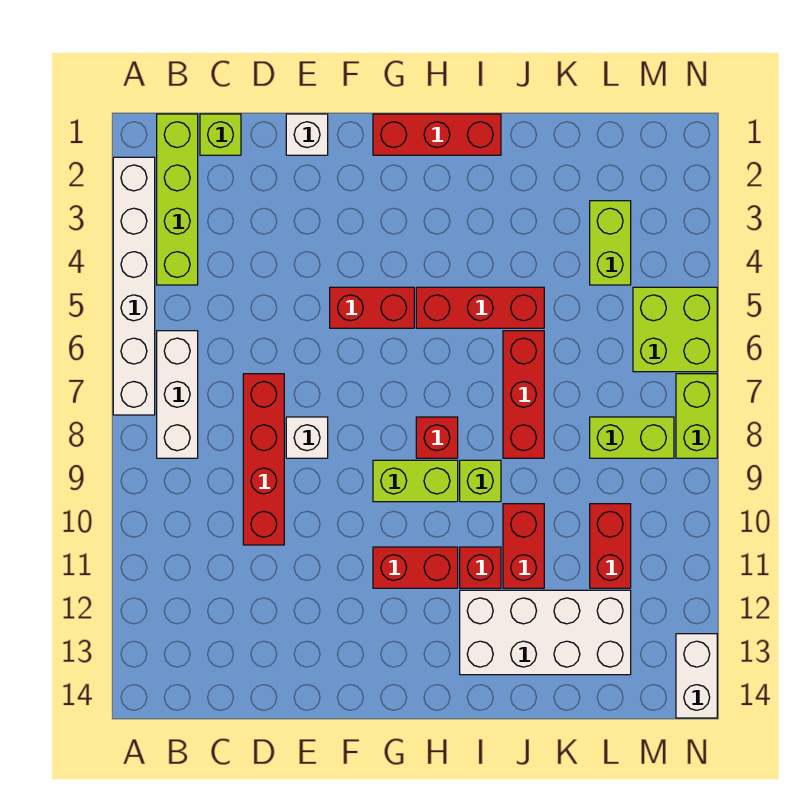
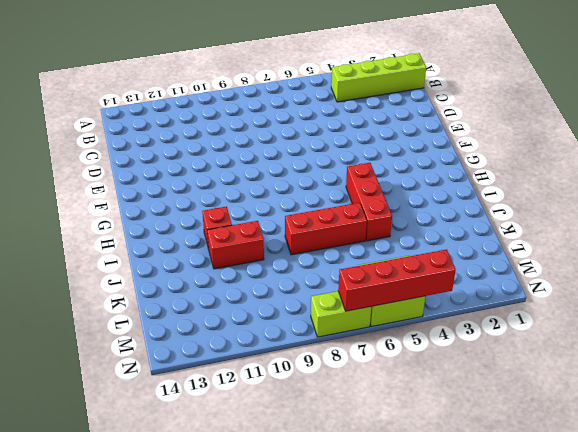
red 1x4 brick [338,249,456,311] -> red 1x4 brick moved to [243,374,284,545]
none -> white 1x6 brick [113,157,155,415]
none -> white 1x3 brick [157,331,198,458]
none -> lime 1x1 brick [200,114,241,155]

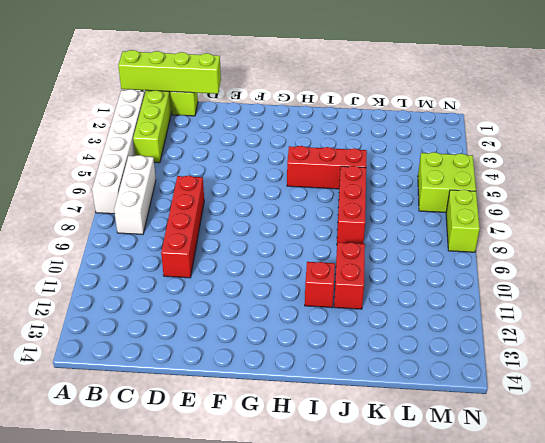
lime 1x4 brick [118,50,221,94] -> none
none -> white 1x1 brick [286,114,328,155]
none -> white 1x1 brick [286,417,328,458]
none -> red 1x2 brick [330,287,414,328]

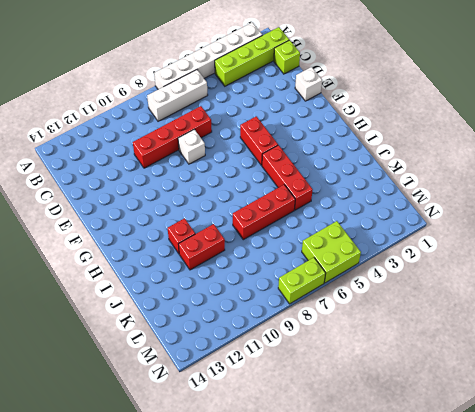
none -> red 1x3 brick [373,114,501,155]
none -> lime 1x2 brick [373,460,458,502]
none -> red 1x2 brick [373,547,458,588]

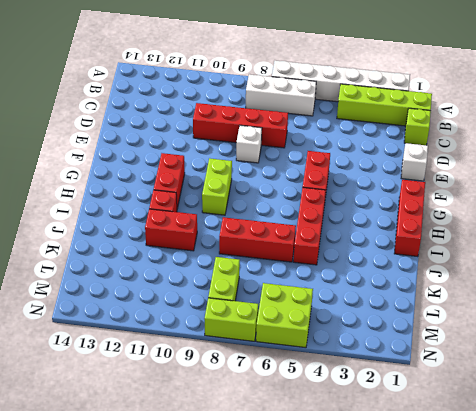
none -> red 1x1 brick [416,417,458,458]
none -> lime 1x1 brick [460,460,501,502]
none -> white 2x4 brick [460,590,631,675]

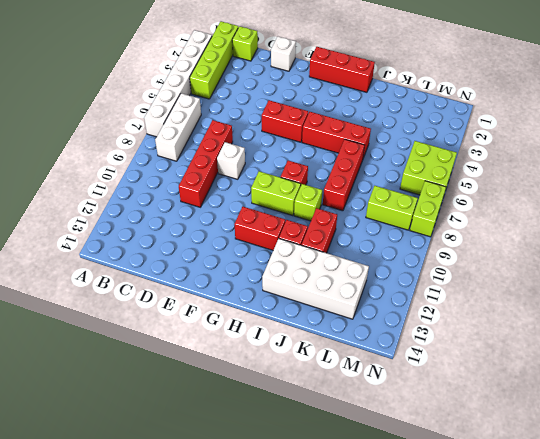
none -> lime 1x2 brick [590,201,631,285]
none -> red 1x2 brick [590,504,631,588]
none -> white 1x2 brick [676,634,717,718]

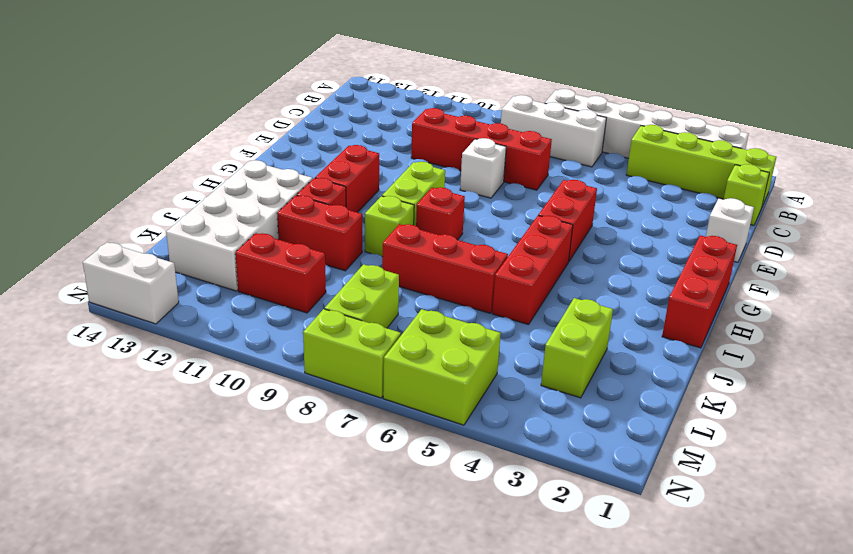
lime 1x2 brick [541,298,613,398] -> lime 1x2 brick turned to [590,201,631,285]

